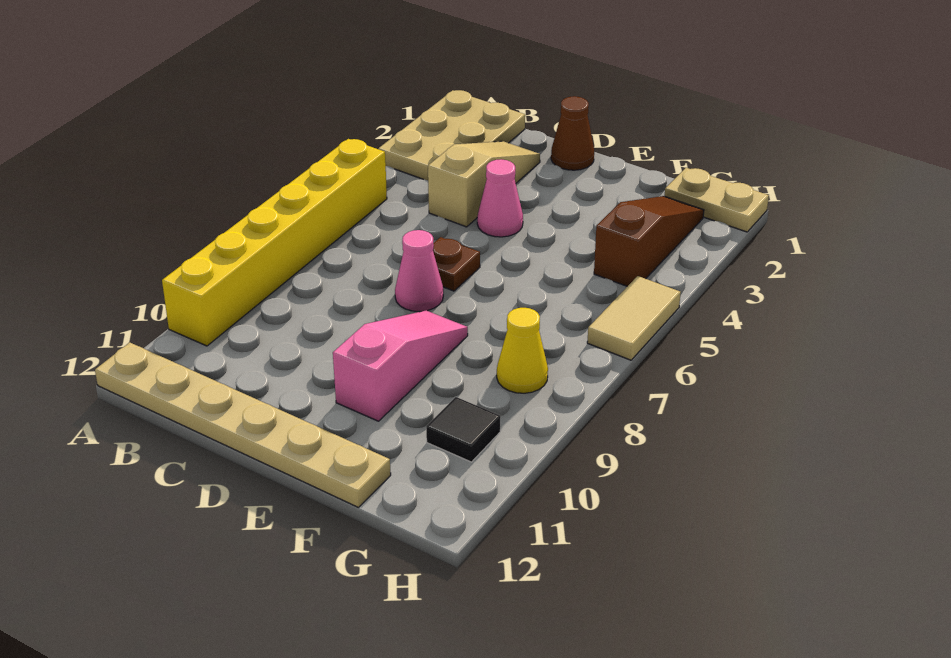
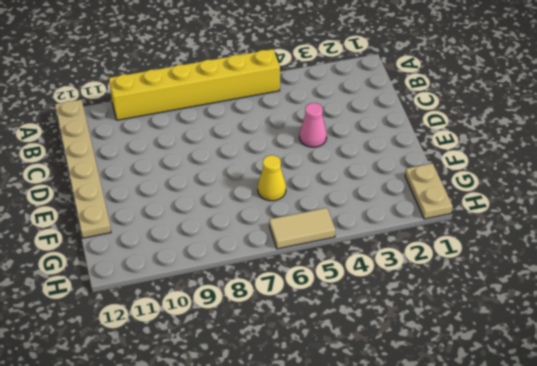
yellow 1x1 cone [258,155,286,201] -> yellow 1x1 cone moved to [497,308,548,393]
none -> tan 2x3 plate [379,90,525,180]
none -> tan 1x3 slope [428,141,540,227]
none -> brown 1x1 cone [551,96,594,170]

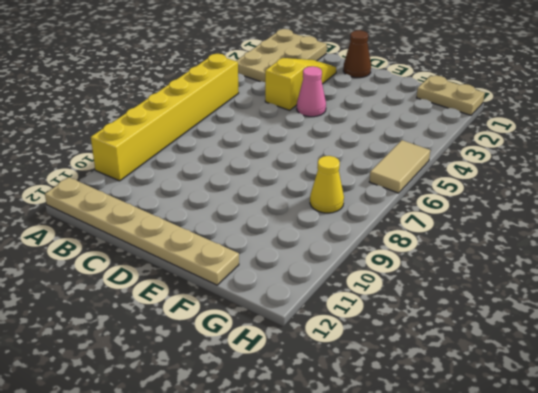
yellow 1x3 slope [265,58,336,110] -> tan 1x3 slope [428,141,540,227]
none -> brown 1x1 plate [433,237,480,291]
none -> pink 1x1 cone [395,230,443,312]
none -> pink 1x3 slope [333,311,468,421]

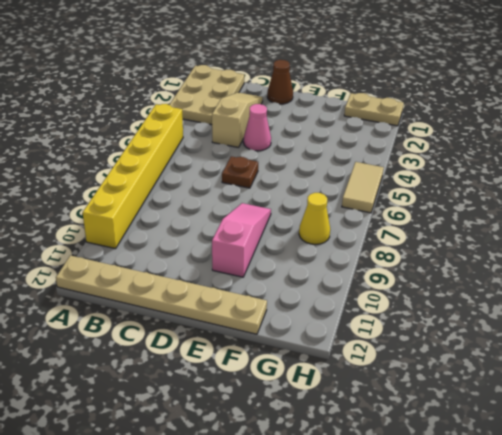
none -> pink 1x1 cone [395,230,443,312]
none -> brown 1x3 slope [594,196,704,286]
none -> black 1x1 tile [426,397,501,462]

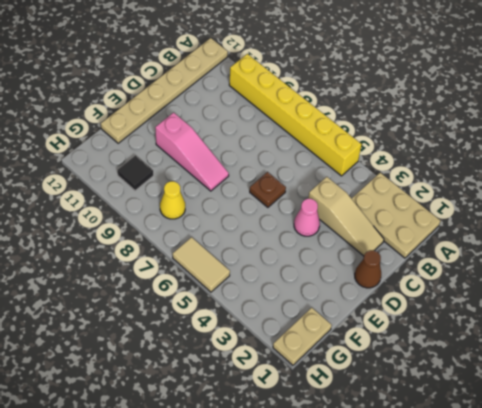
none -> pink 1x1 cone [395,230,443,312]
none -> brown 1x3 slope [594,196,704,286]

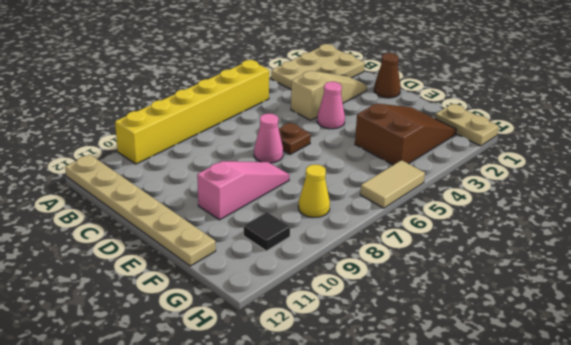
brown 2x3 slope [355,103,456,165] -> brown 1x3 slope [594,196,704,286]

